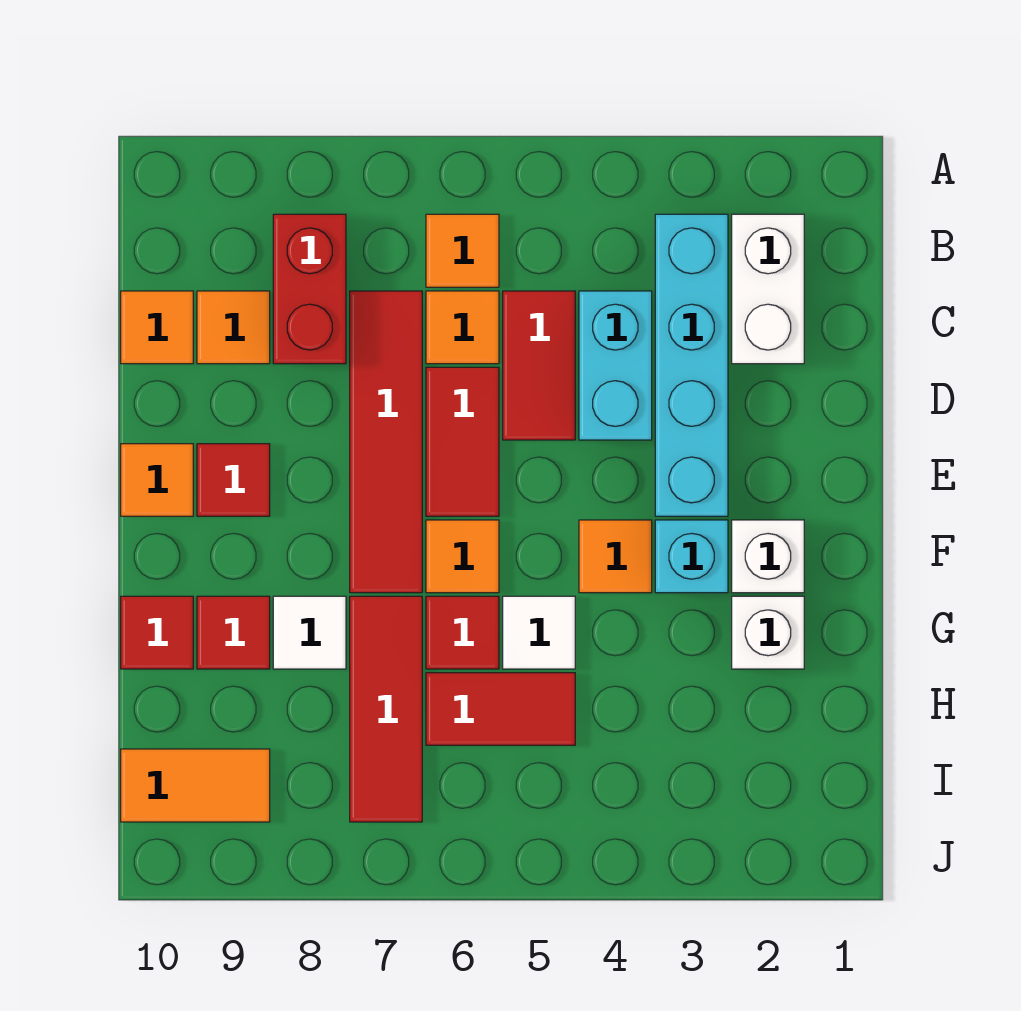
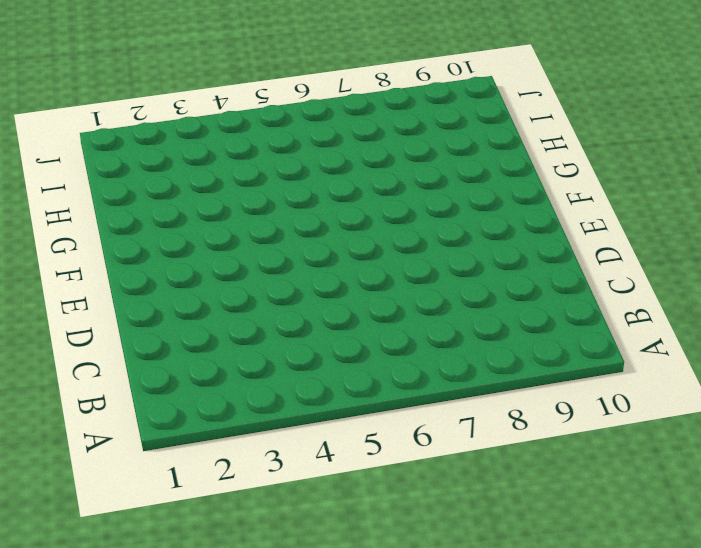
none -> white 1x2 brick [732,214,804,364]
none -> cyan 1x4 brick [655,214,728,516]
none -> orange 1x1 tile [426,214,499,287]

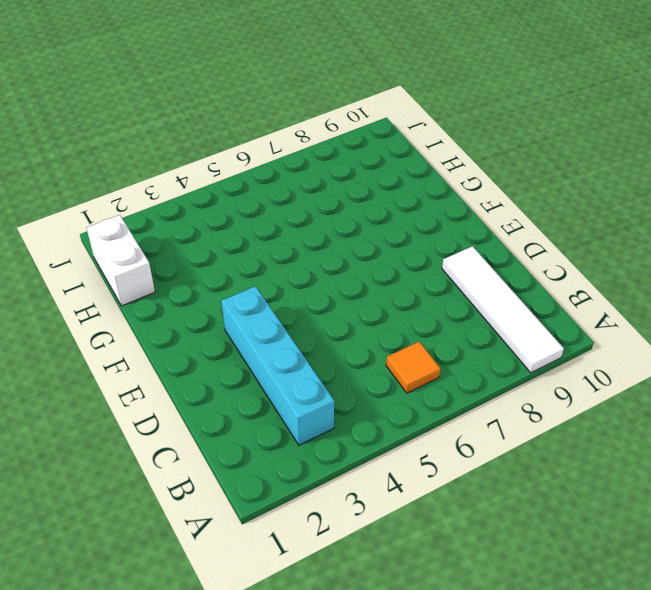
white 1x4 tile [442,246,564,373] -> orange 1x1 tile [197,291,270,364]
white 1x2 brick [87,215,155,306] -> white 1x2 brick moved to [732,214,804,364]
none -> red 1x2 brick [273,214,346,364]
none -> cyan 1x2 brick [579,291,652,440]
none -> red 1x2 tile [503,291,575,440]

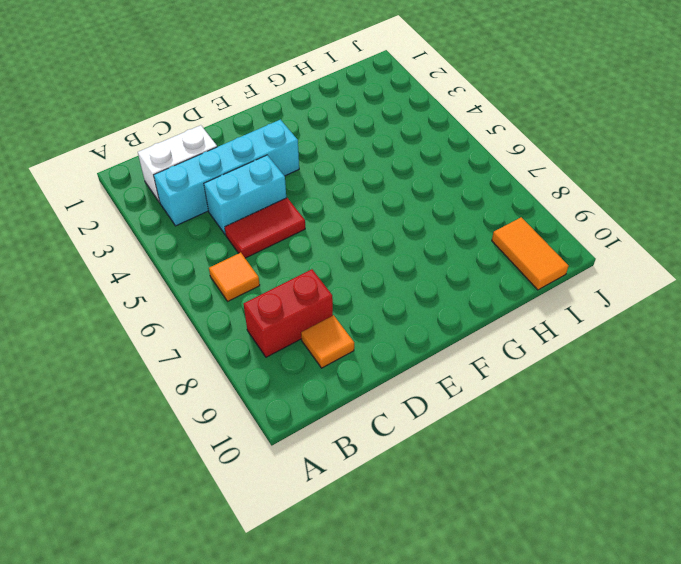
none -> orange 1x1 tile [426,291,499,364]
none -> red 1x4 tile [350,291,422,593]
none -> orange 1x1 tile [121,291,193,364]

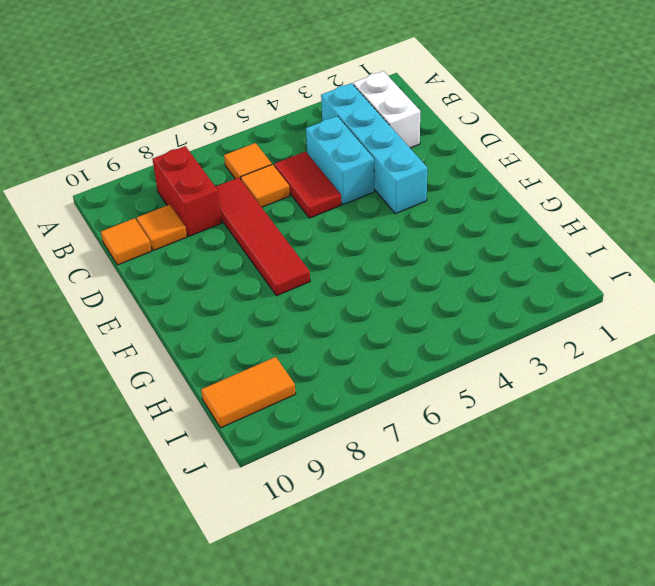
none -> red 1x2 tile [426,367,499,516]
none -> red 1x1 tile [197,444,270,516]
none -> orange 1x1 tile [121,444,193,516]

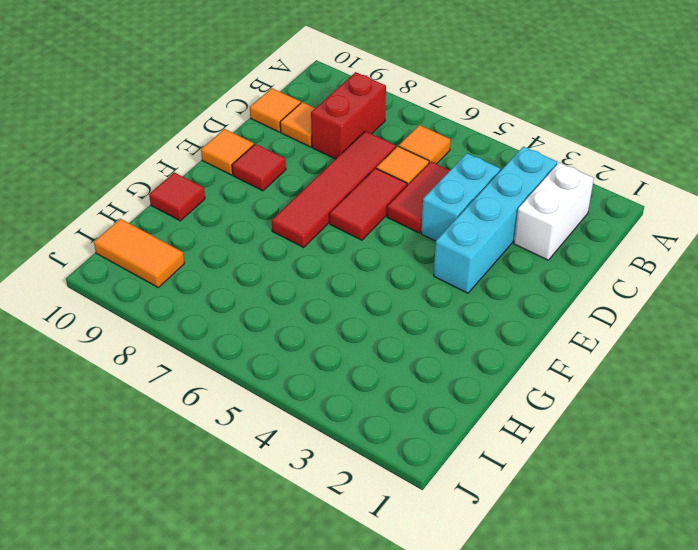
none -> white 1x1 brick [732,520,804,593]
none -> cyan 1x1 brick [655,520,728,593]
none -> orange 1x1 tile [579,520,652,593]

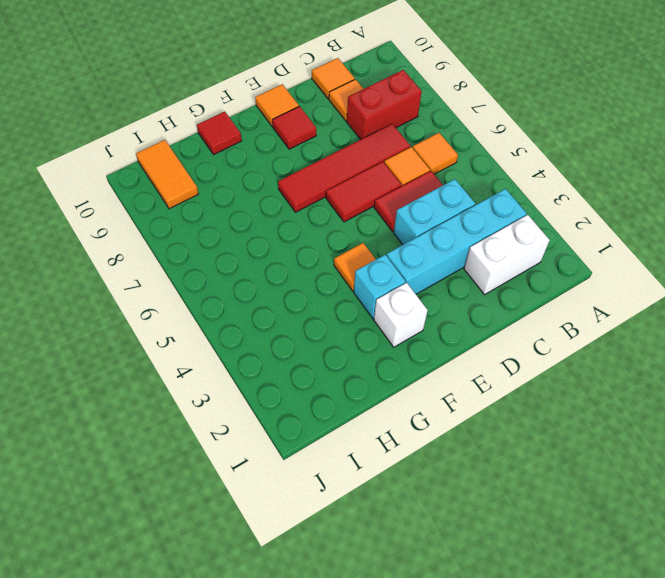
none -> orange 1x1 tile [426,520,499,593]
none -> white 1x1 brick [732,596,804,669]
none -> white 1x1 tile [503,596,575,669]

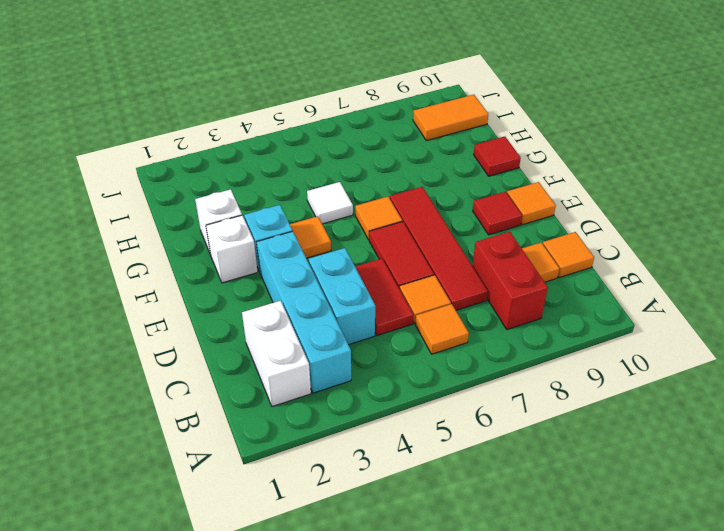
none -> red 1x1 tile [426,596,499,669]
none -> red 1x3 tile [350,596,422,822]
none -> white 1x1 tile [273,596,346,669]

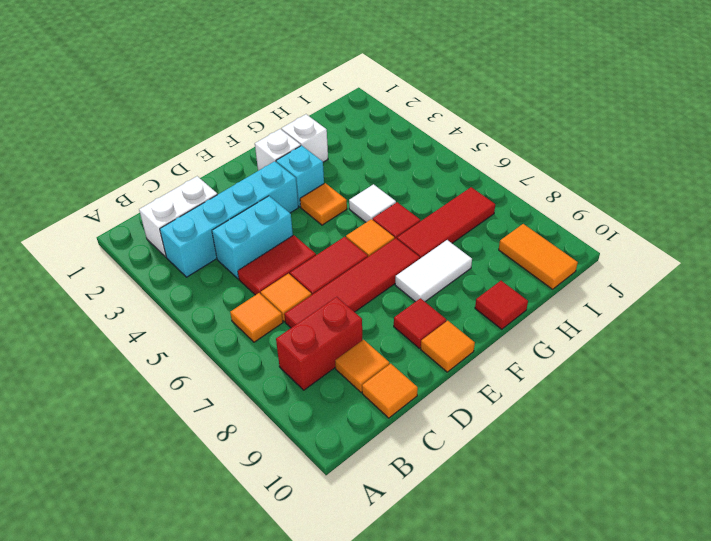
white 1x2 tile [395,240,472,302] -> white 1x1 tile [273,596,346,669]
none -> red 1x1 tile [197,596,270,669]
none -> red 1x2 tile [426,673,575,745]

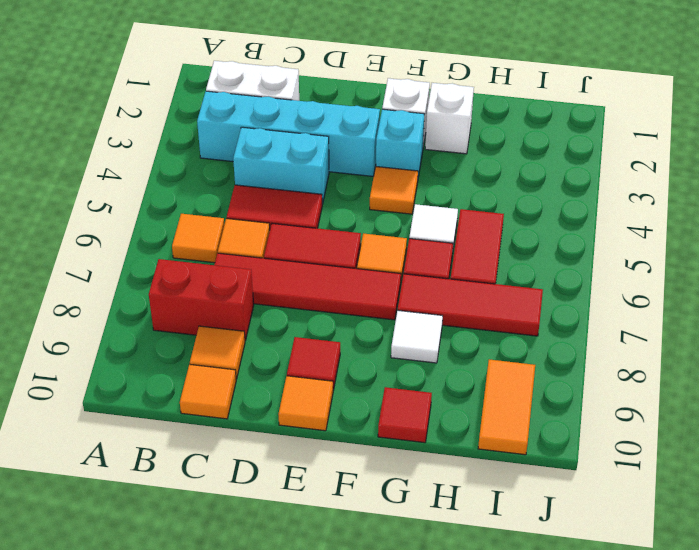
none -> red 1x1 tile [197,596,270,669]

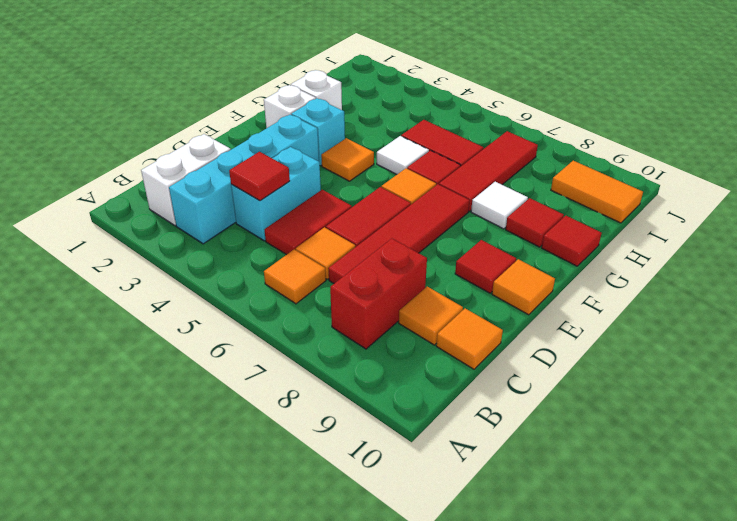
red 1x1 tile [229,152,290,201] -> none

